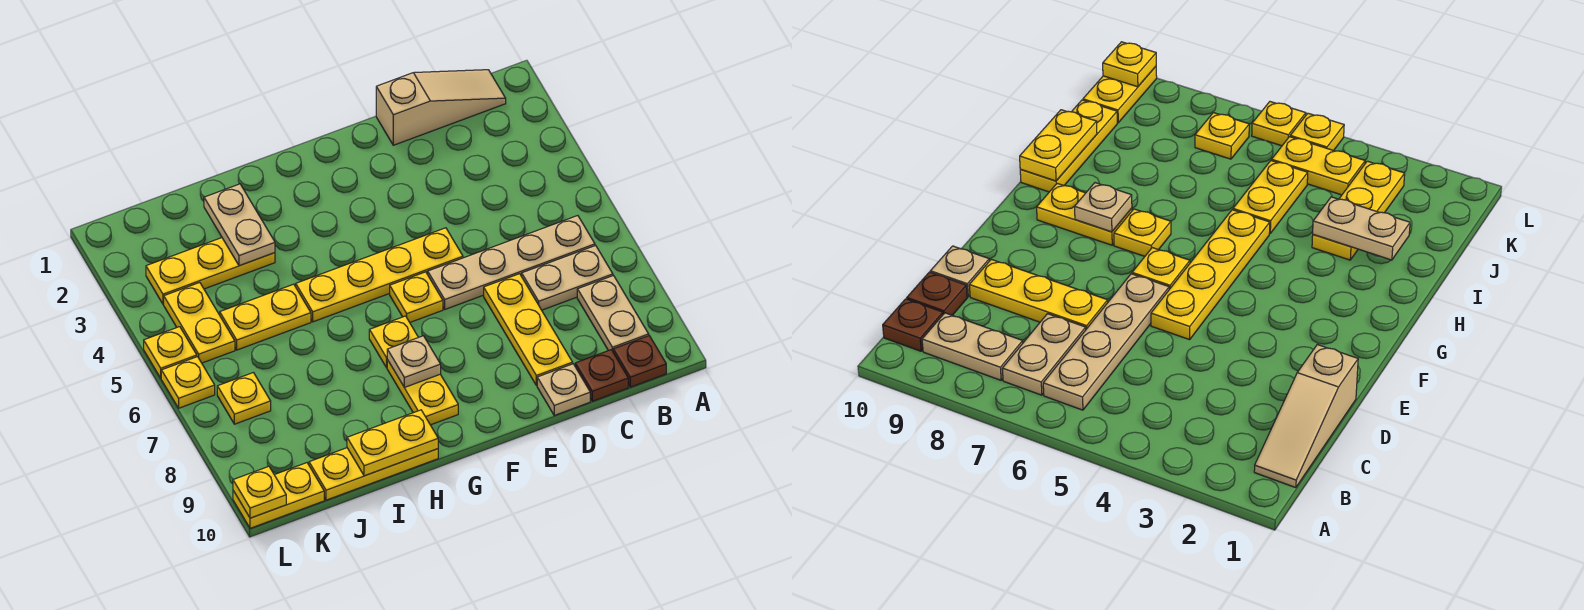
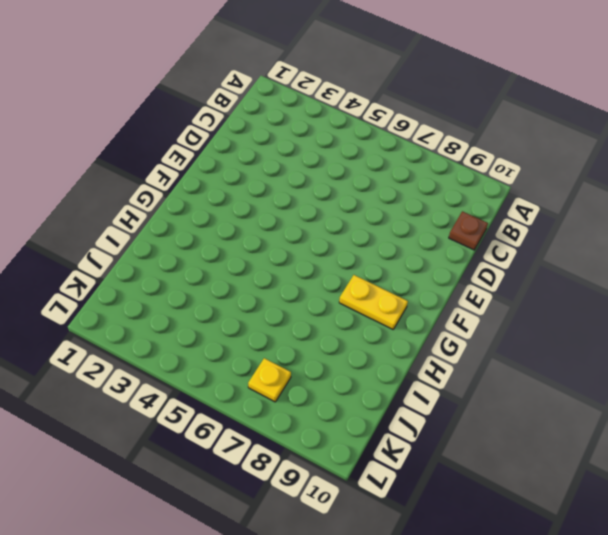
none -> tan 1x3 slope [376,70,506,145]
none -> tan 1x4 plate [428,216,595,309]
none -> tan 1x2 plate [522,245,613,310]

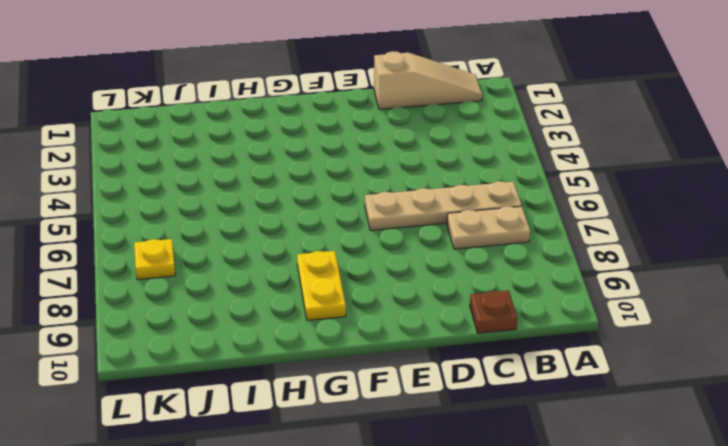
none -> tan 1x2 plate [577,276,649,351]
none -> brown 1x1 plate [613,336,666,387]
none -> yellow 1x3 plate [484,274,573,385]

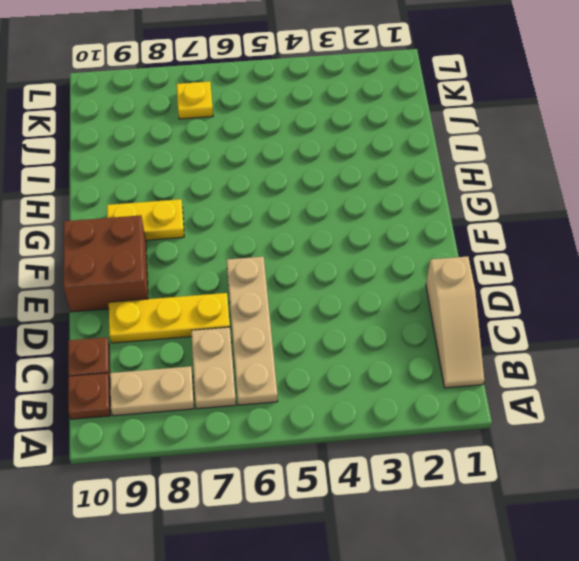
brown 2x2 brick [63,215,148,312] -> none
none -> tan 1x1 plate [537,364,590,415]
none -> yellow 1x4 plate [296,228,463,322]
none -> yellow 1x1 plate [390,272,443,322]

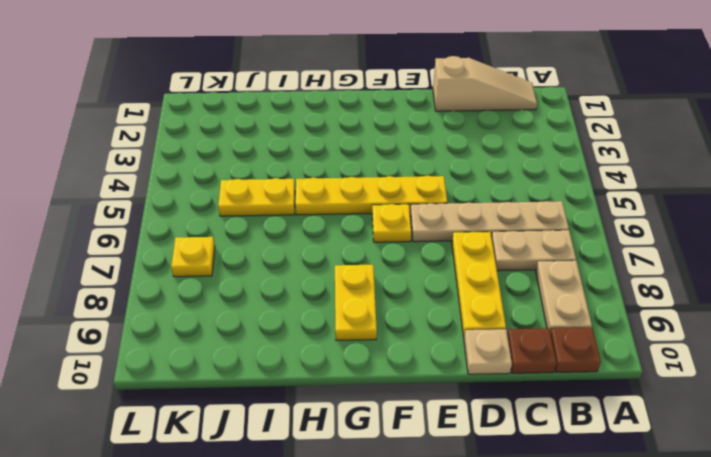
none -> yellow 1x1 plate [369,316,418,368]
none -> yellow 1x3 plate [309,448,438,500]
none -> yellow 1x3 plate [146,238,275,304]

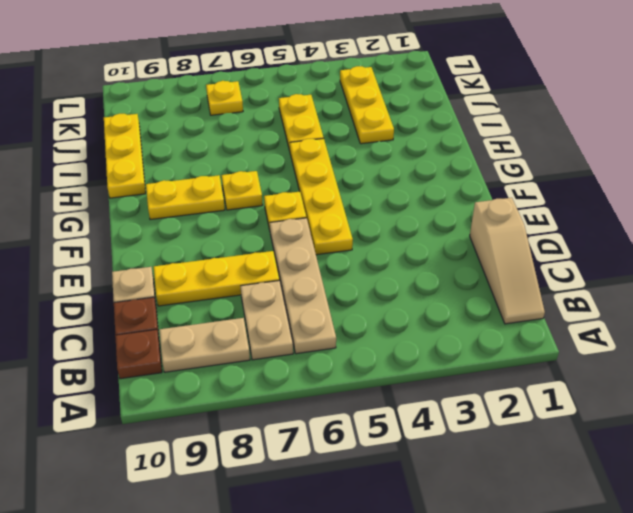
none -> yellow 1x2 plate [164,283,235,363]
none -> yellow 1x2 plate [233,463,324,528]
none -> yellow 1x1 plate [144,327,197,378]

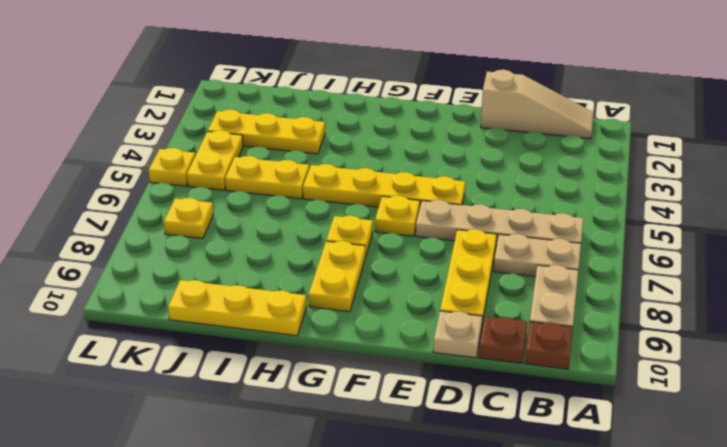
none -> yellow 1x2 plate [233,463,324,528]
none -> yellow 1x1 plate [161,357,215,408]
none -> tan 1x1 plate [387,336,441,387]

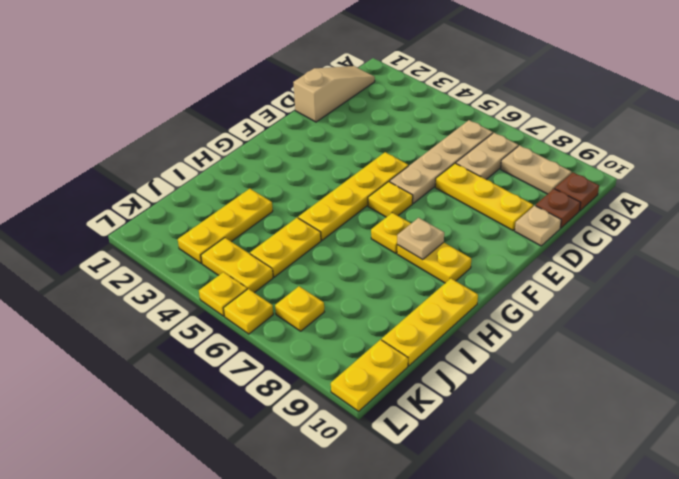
none -> yellow 1x2 plate [347,410,438,476]
none -> tan 1x2 plate [204,184,275,266]
none -> yellow 1x1 plate [233,466,286,518]

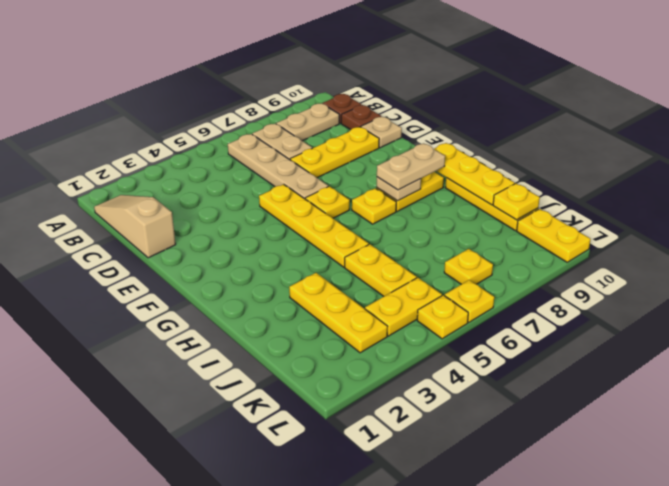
tan 1x2 plate [377,143,445,190] -> tan 1x2 plate moved to [204,184,275,266]
yellow 1x3 plate [434,143,515,205] -> yellow 1x2 plate [347,410,438,476]
yellow 1x1 plate [493,184,540,220] -> yellow 1x1 plate moved to [233,466,286,518]

